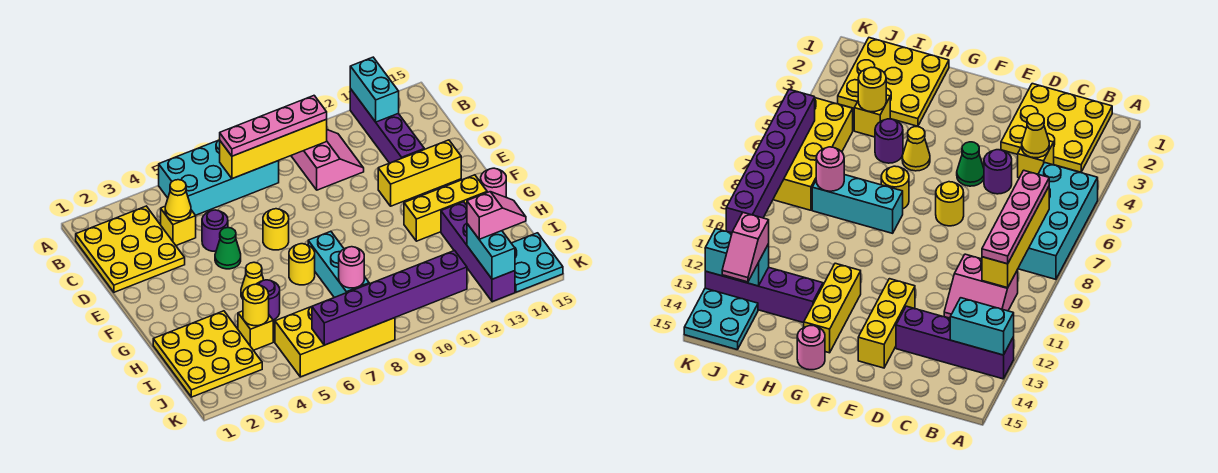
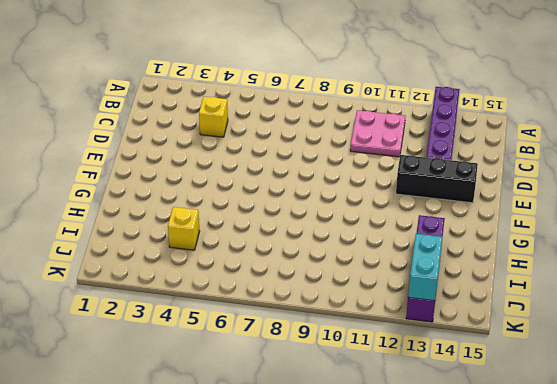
pink 2x2 plate [350,110,405,157] -> pink 2x2 slope [291,130,364,190]
black 1x3 brick [396,155,478,203] -> yellow 1x3 brick [378,140,461,206]
none -> cyan 2x4 brick [159,140,279,215]
none -> yellow 3x3 plate [76,206,185,292]
none -> purple 1x1 round brick [202,210,228,251]

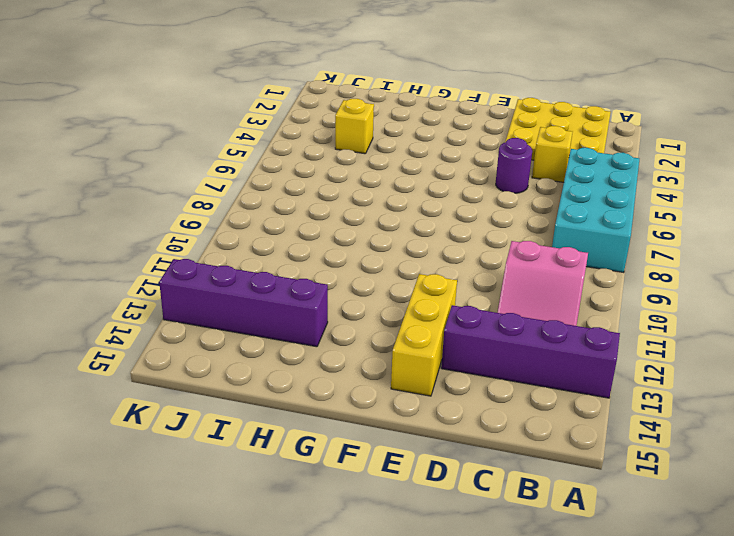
none -> green 1x1 cone [215,228,241,269]
none -> yellow 1x1 round brick [263,209,289,250]
none -> yellow 1x1 cone [241,262,264,299]

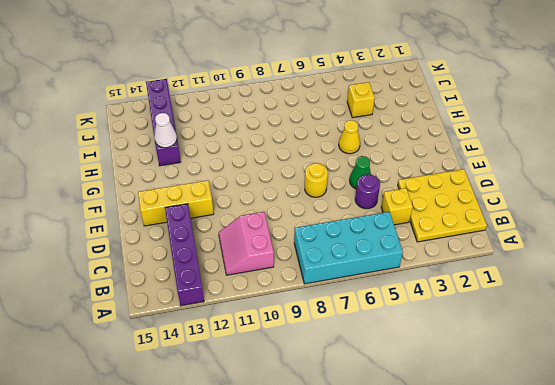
white 1x1 cone [154,113,177,148] -> none
none -> yellow 1x1 round brick [289,244,315,285]
none -> cyan 1x3 brick [308,231,369,297]
none -> yellow 1x3 brick [404,175,487,241]

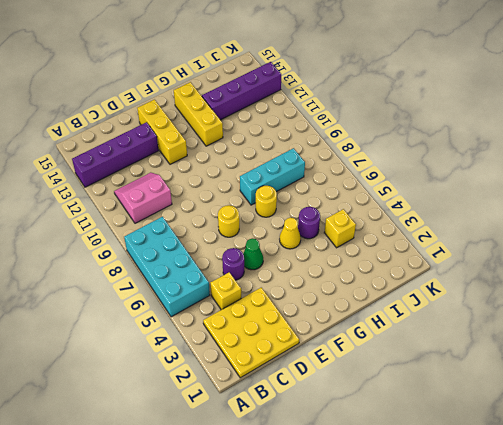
none -> pink 1x1 round brick [481,168,506,197]
none -> yellow 3x3 plate [153,311,262,397]
none -> yellow 2x4 brick [275,307,395,377]

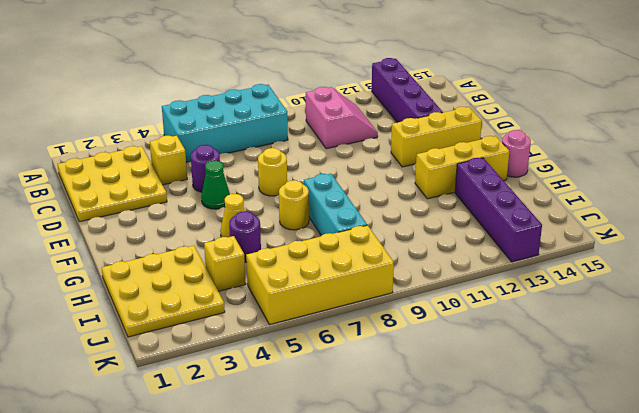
none -> cyan 2x2 plate [511,233,563,292]
none -> cyan 1x2 brick [350,57,399,122]
none -> yellow 1x4 brick [220,119,327,179]

